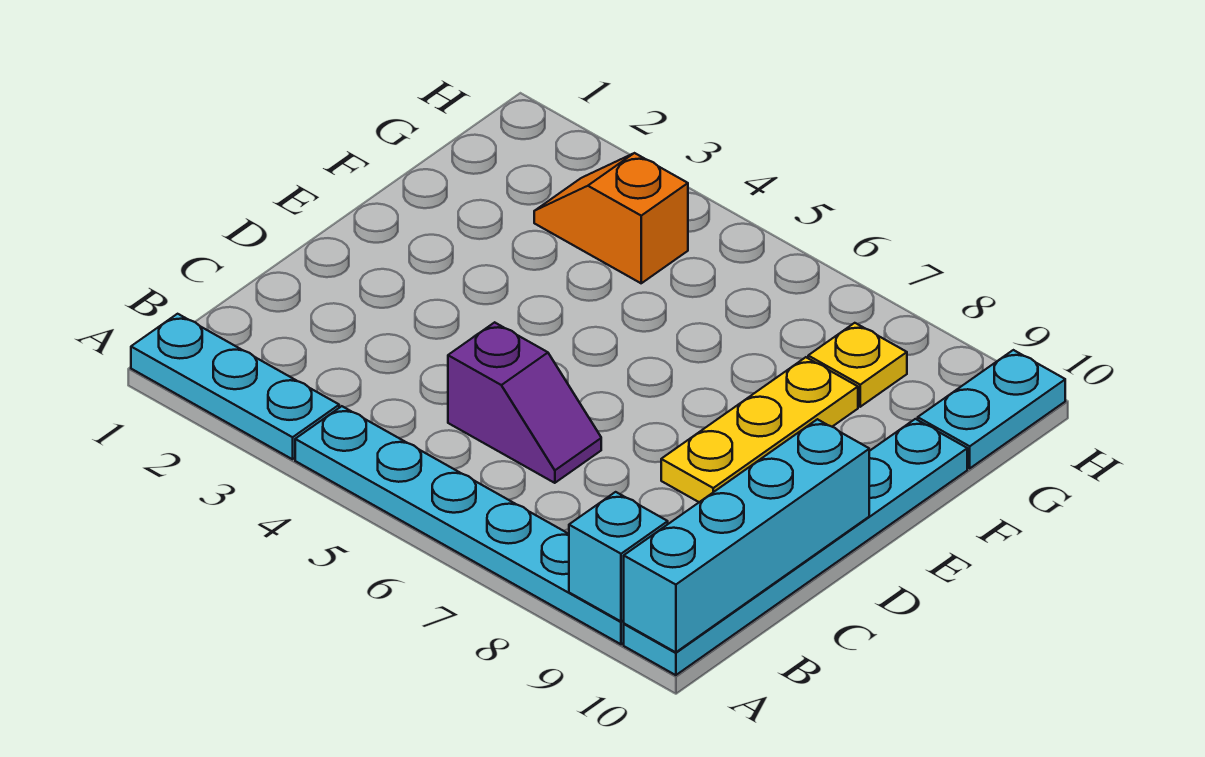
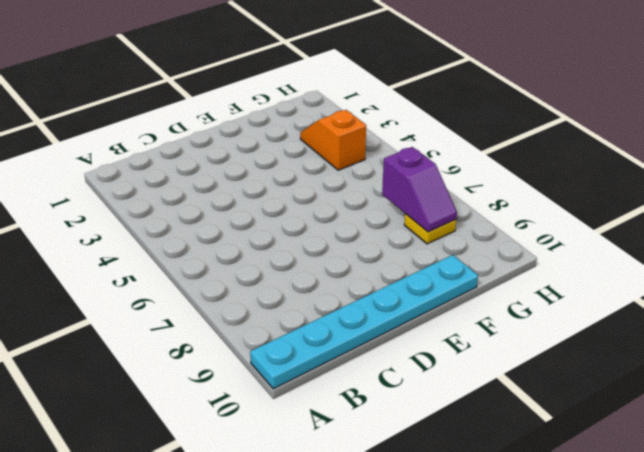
purple 1x2 slope [382,147,457,232] -> purple 1x2 slope moved to [448,322,601,483]
none -> cyan 1x3 plate [131,314,339,459]
none -> cyan 1x6 plate [295,406,624,644]

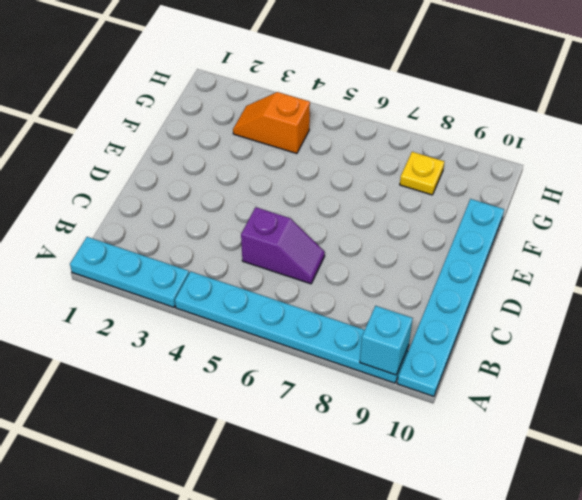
none -> yellow 1x3 plate [661,357,858,502]
none -> cyan 1x2 plate [918,350,1065,468]

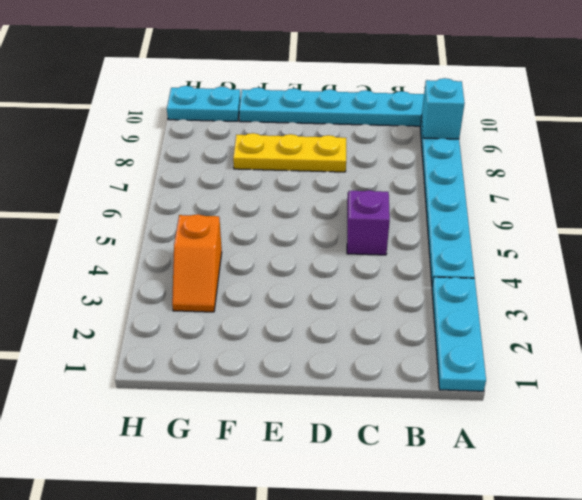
none -> yellow 1x1 plate [808,323,907,407]
none -> cyan 1x4 brick [624,419,869,652]

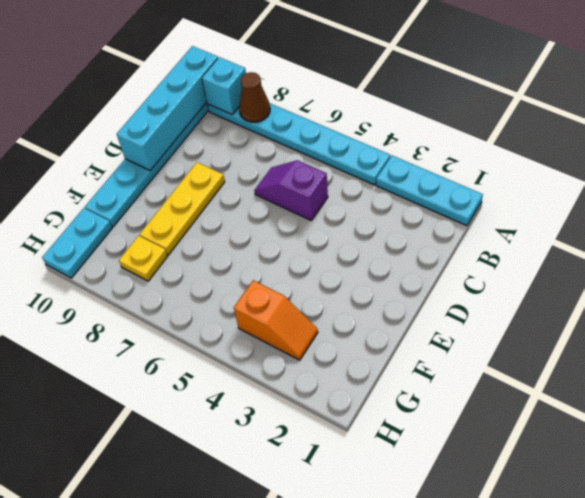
brown 1x1 cone [239,72,270,122] -> none

